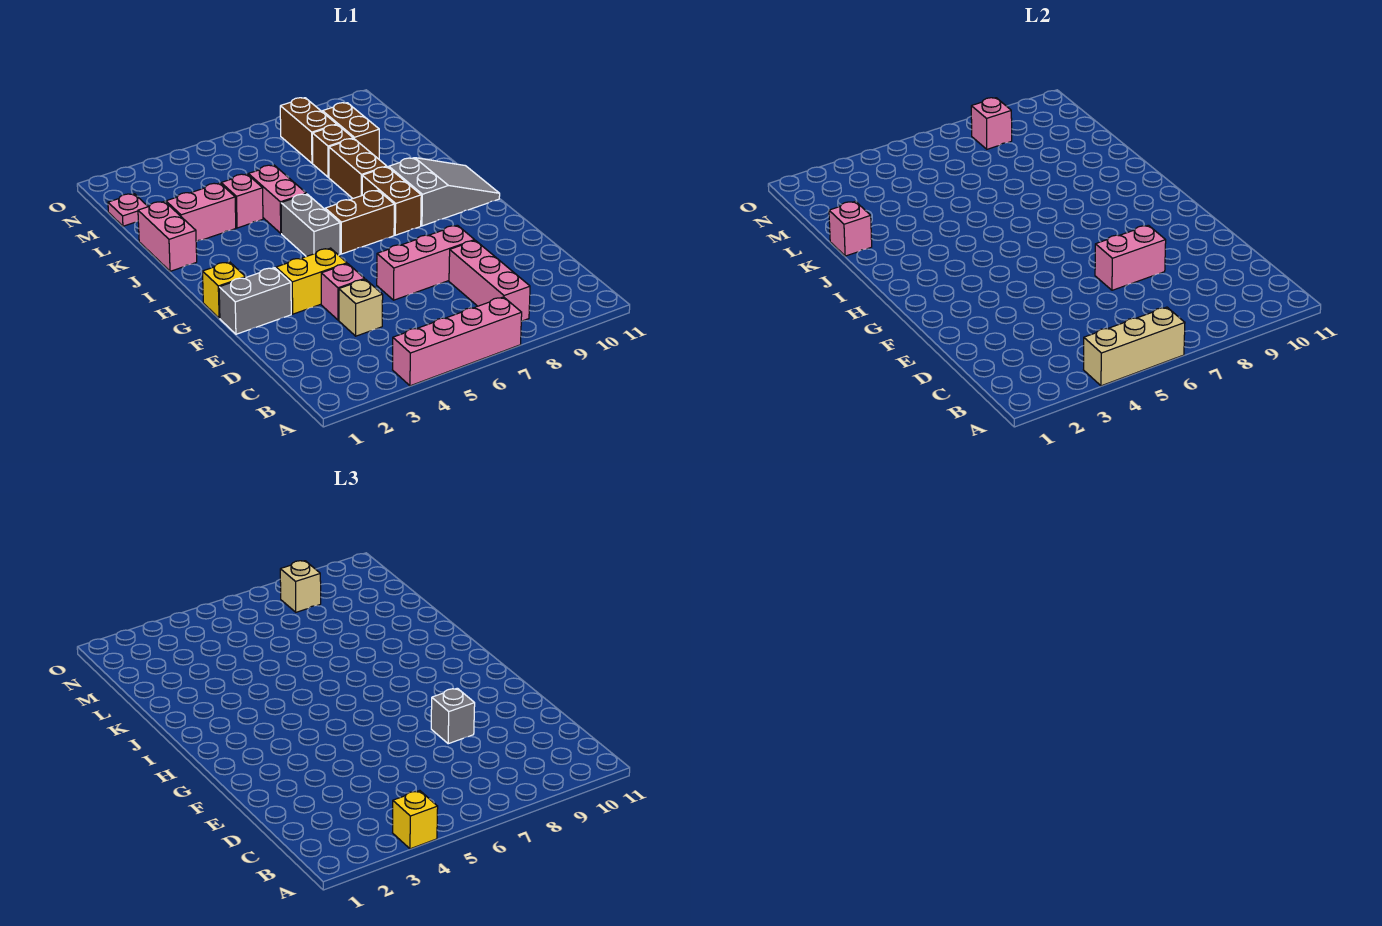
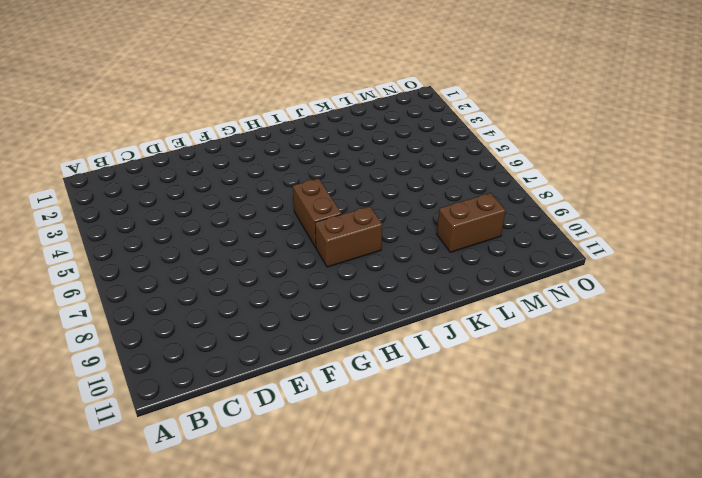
none -> pink 1x4 brick [393,297,522,386]
none -> pink 1x3 brick [449,240,530,321]
none -> tan 1x1 brick [339,279,383,336]

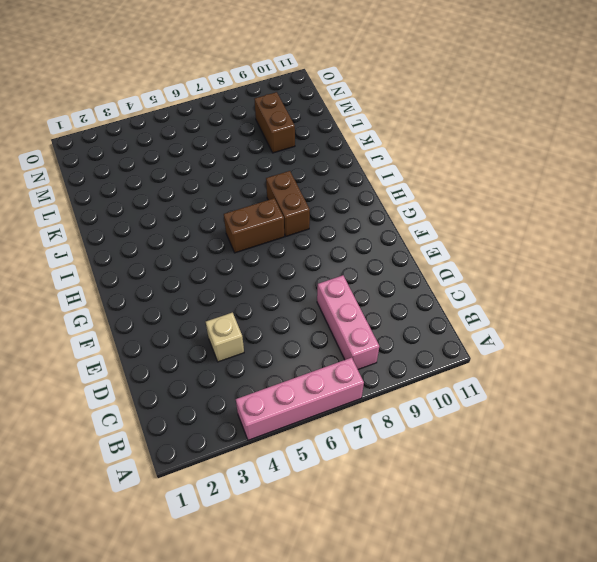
none -> pink 1x1 brick [321,264,365,320]
none -> pink 1x3 brick [377,225,475,300]
none -> grey 1x2 brick [219,268,291,334]

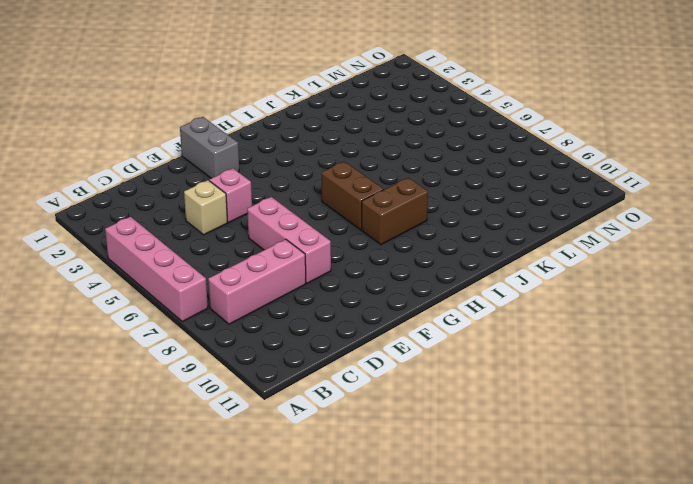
none -> yellow 1x2 brick [276,248,347,314]
none -> yellow 1x1 brick [203,262,246,318]
none -> grey 1x2 brick [281,194,340,256]

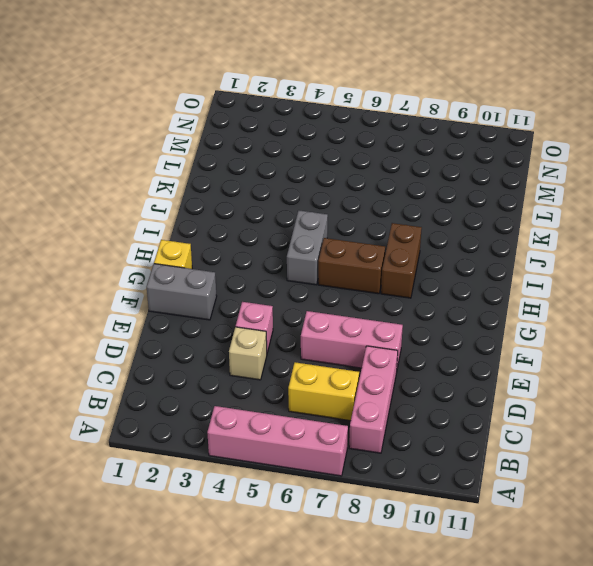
yellow 1x2 brick [288,362,359,421] -> yellow 1x2 brick moved to [276,248,347,314]
none -> grey 2x3 slope [389,158,500,226]
none -> pink 1x2 brick [138,201,197,271]
none -> pink 1x2 brick [248,165,306,233]

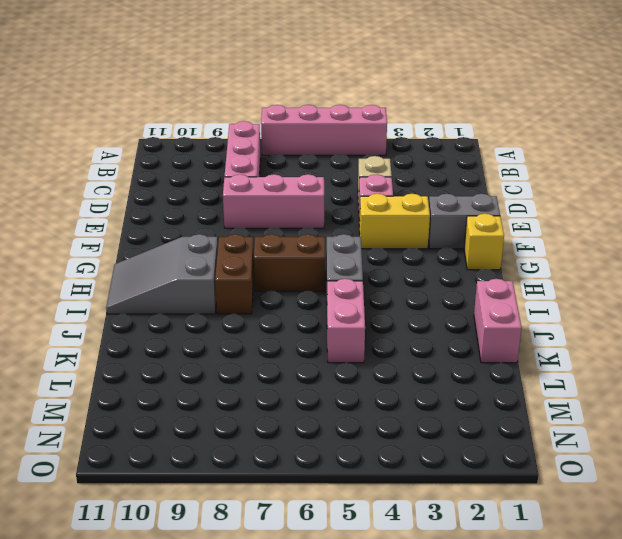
none -> brown 1x2 brick [329,139,387,198]
none -> pink 1x2 brick [166,183,236,242]
none -> pink 1x1 brick [221,174,263,228]

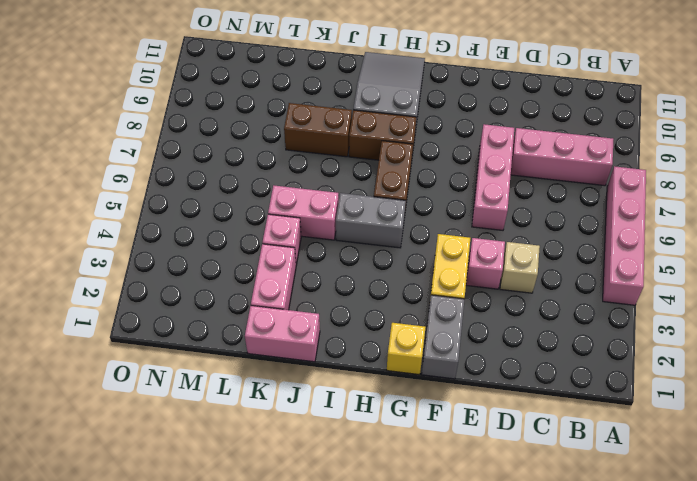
none -> brown 1x1 brick [312,125,353,177]
none -> brown 1x2 brick [322,103,379,159]
none -> pink 1x1 plate [108,194,148,226]

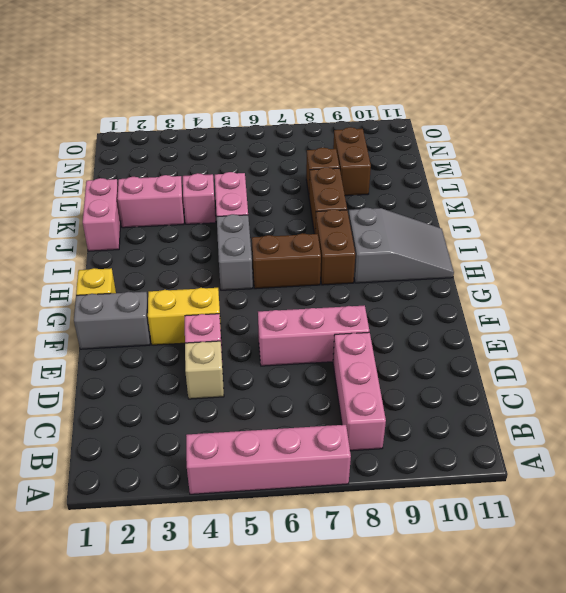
none -> pink 1x1 plate [108,194,148,226]
none -> brown 1x2 brick [280,98,337,163]
none -> tan 1x3 brick [1084,307,1185,386]

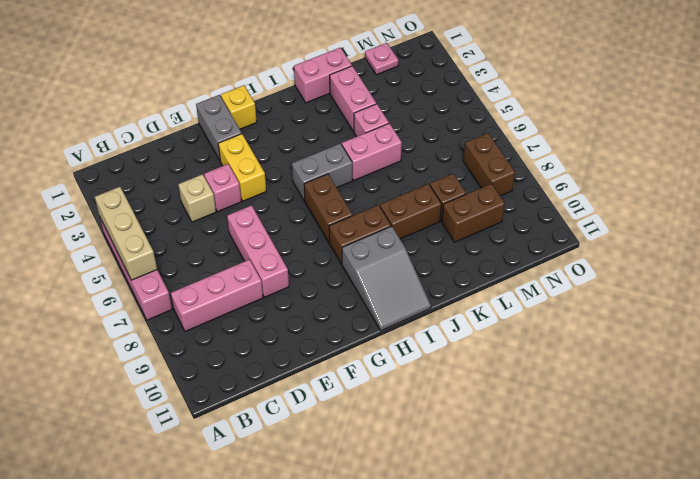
brown 1x2 brick [463,133,515,196] -> brown 1x2 brick turned to [280,98,337,163]
none -> pink 1x2 brick [1095,225,1166,290]
none -> pink 1x1 brick [829,201,872,256]
none -> pink 1x1 brick [971,98,1012,149]

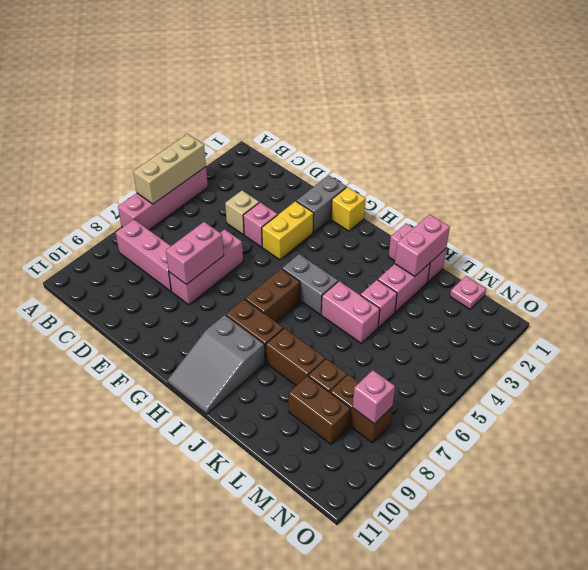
pink 1x2 brick [395,214,450,276] -> pink 1x1 brick [829,201,872,256]
none -> yellow 1x1 brick [393,791,438,849]
none -> grey 1x1 brick [431,688,475,744]
none -> tan 1x1 brick [280,561,321,612]

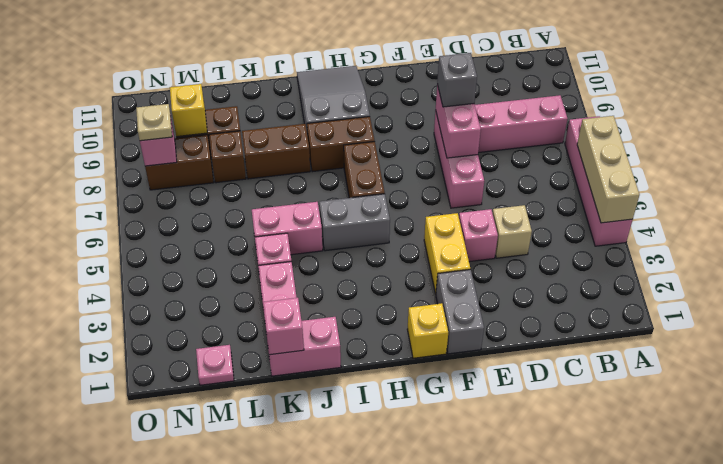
yellow 1x1 brick [170,84,207,137] -> yellow 1x1 brick moved to [393,791,438,849]
tan 1x1 plate [136,104,172,141] -> tan 1x1 brick [280,561,321,612]

